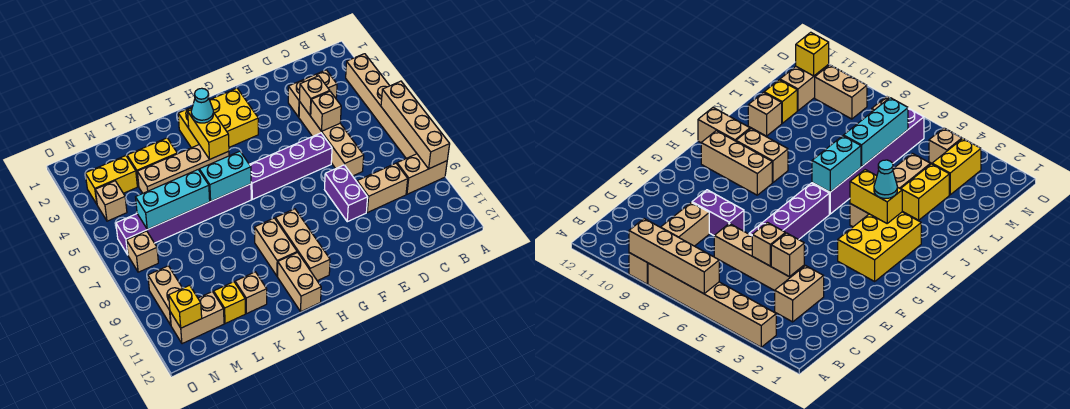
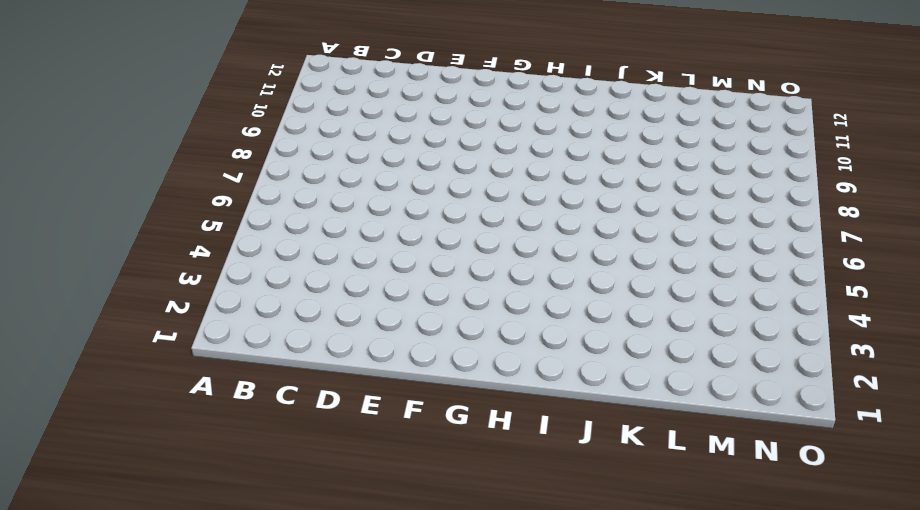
none -> tan 1x6 brick [346,54,417,158]
none -> tan 1x2 brick [397,154,447,194]
none -> tan 1x2 brick [288,70,337,117]

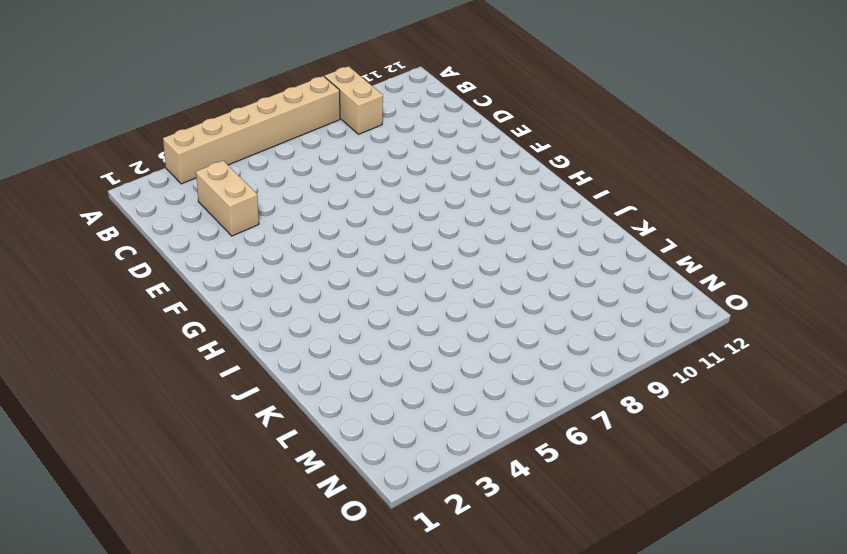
none -> tan 1x2 brick [357,163,408,212]
none -> tan 1x4 brick [299,102,364,176]
none -> purple 1x4 brick [249,133,332,199]

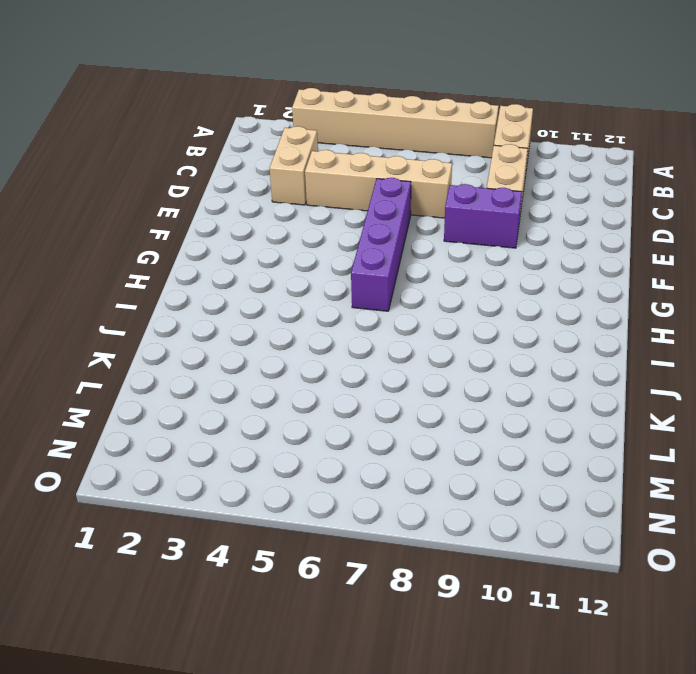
none -> yellow 2x3 brick [178,88,258,148]
none -> tan 1x3 brick [275,209,330,281]
none -> tan 1x4 brick [137,145,229,193]

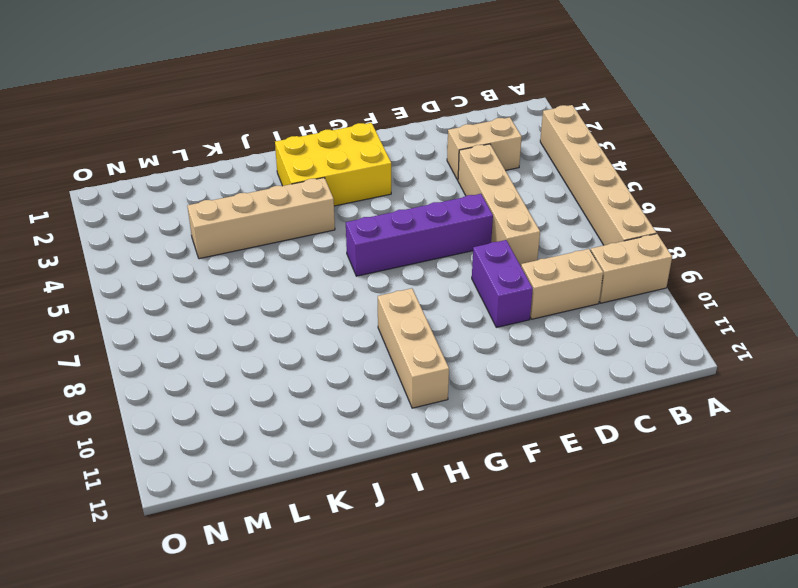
none -> purple 1x6 brick [116,184,251,255]
none -> tan 1x2 brick [255,218,297,276]
none -> tan 1x2 brick [278,252,321,311]

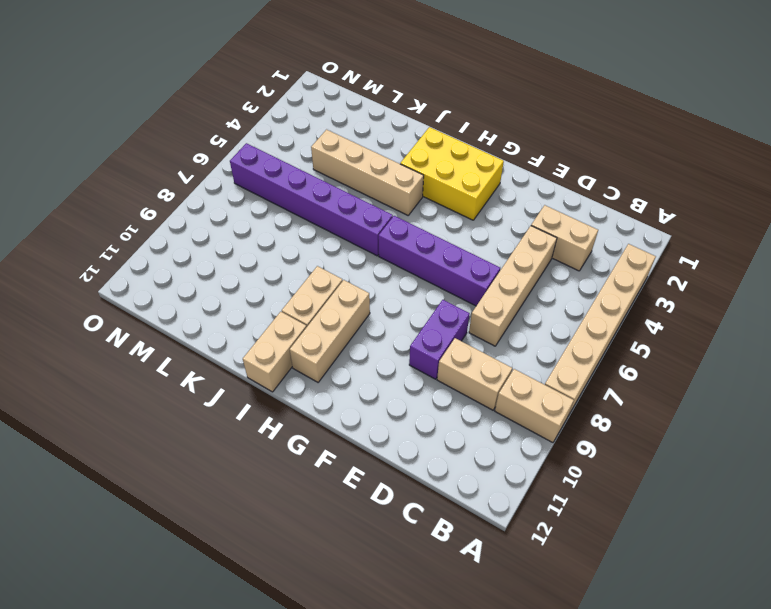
none -> yellow 1x2 brick [127,138,177,186]
none -> tan 1x1 brick [235,272,267,313]
none -> yellow 1x1 brick [214,282,245,324]

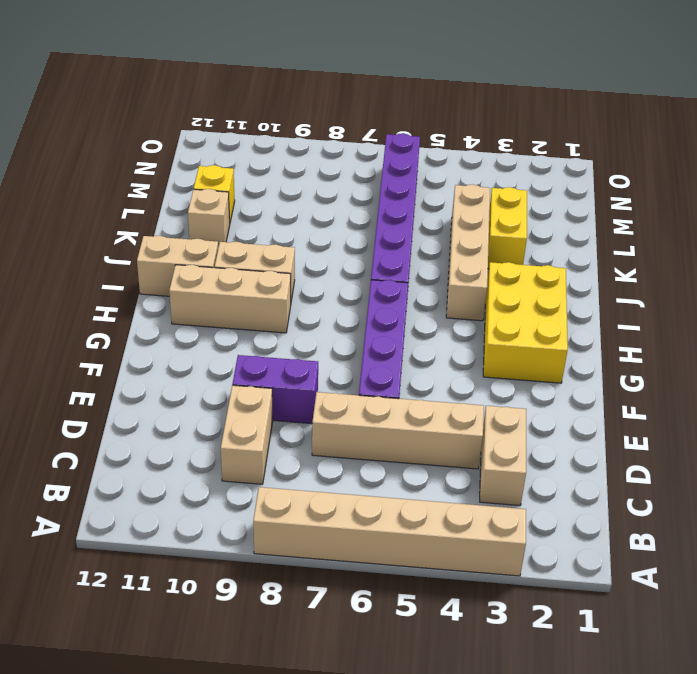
none -> tan 1x2 brick [397,154,447,194]
none -> yellow 1x2 brick [85,156,137,204]
none -> tan 1x2 brick [170,292,224,344]

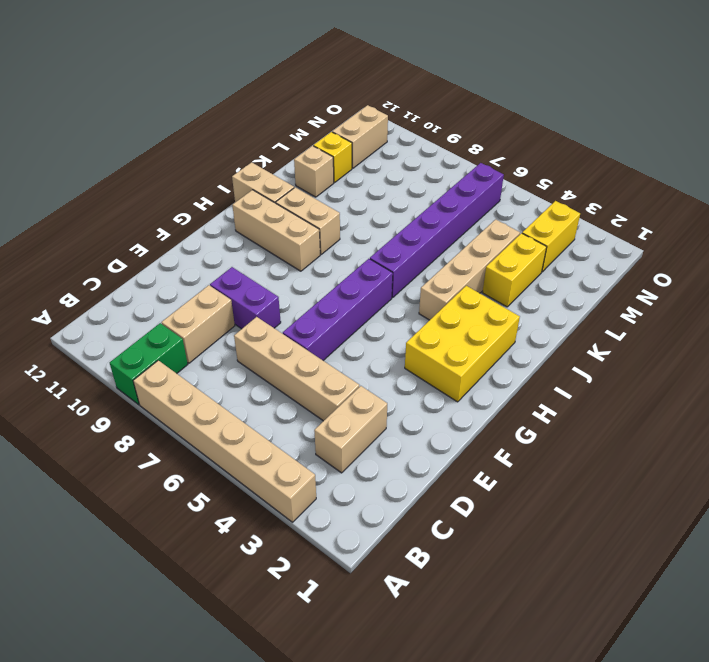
green 1x2 brick [110,323,188,405] -> tan 1x2 brick [397,154,447,194]
none -> tan 1x1 brick [95,181,127,221]
none -> tan 1x1 brick [126,231,158,272]
none -> tan 1x2 brick [148,266,183,325]

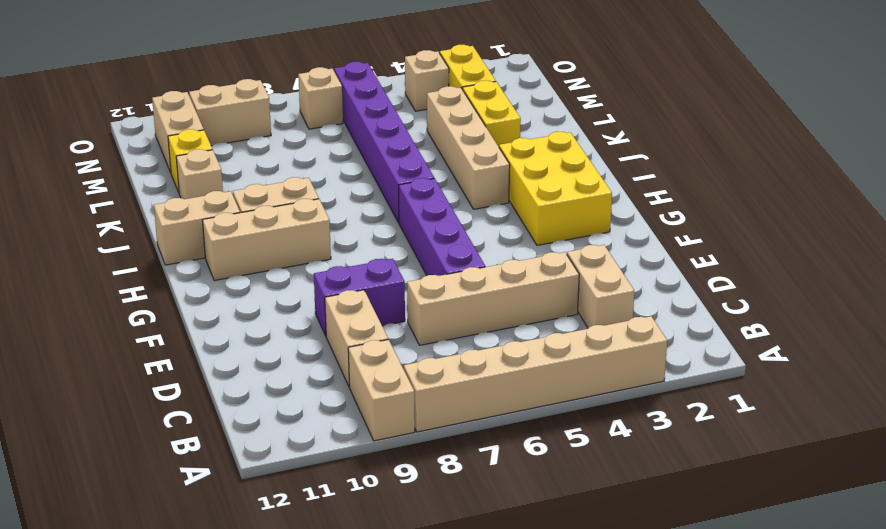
none -> tan 1x4 brick [381,81,450,169]
none -> tan 1x1 brick [300,76,330,115]
none -> tan 1x1 brick [310,92,341,131]

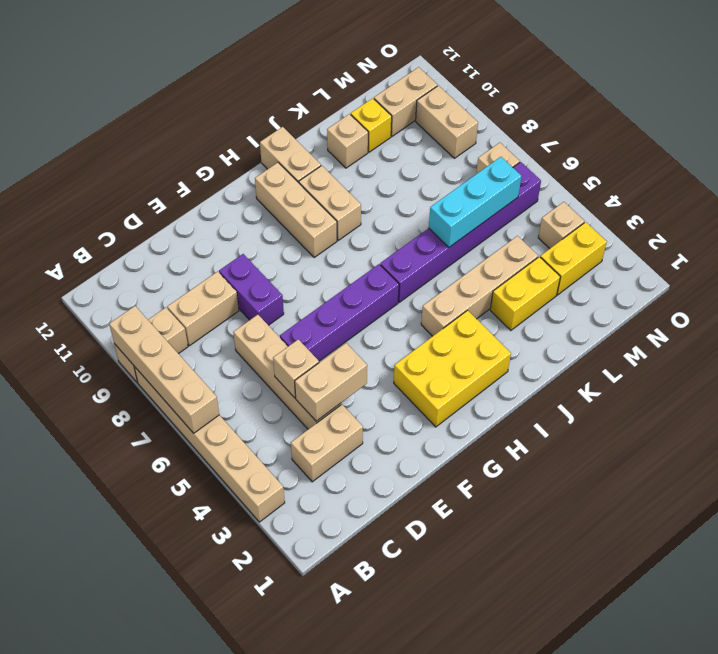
tan 1x2 brick [295,343,367,421] -> tan 1x1 brick [300,76,330,115]
none -> yellow 1x2 brick [188,110,229,159]
none -> cyan 1x2 brick [199,151,251,201]
none -> yellow 1x1 brick [169,285,202,328]

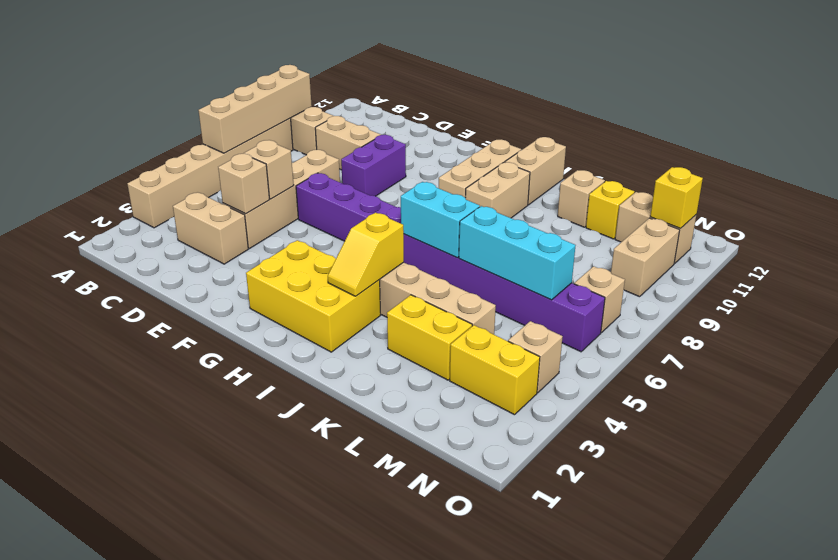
yellow 1x2 slope [328,213,404,296] -> yellow 1x2 brick [188,110,229,159]
none -> cyan 1x1 cone [191,88,213,123]

